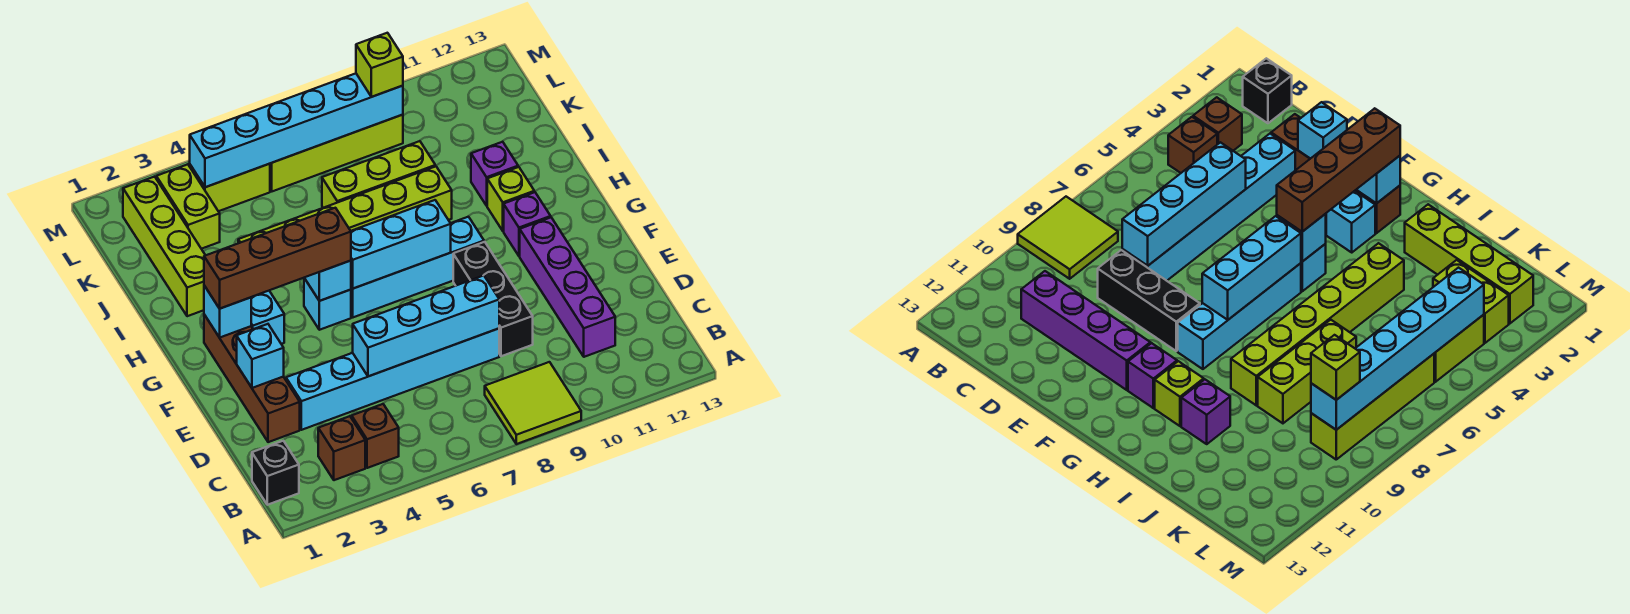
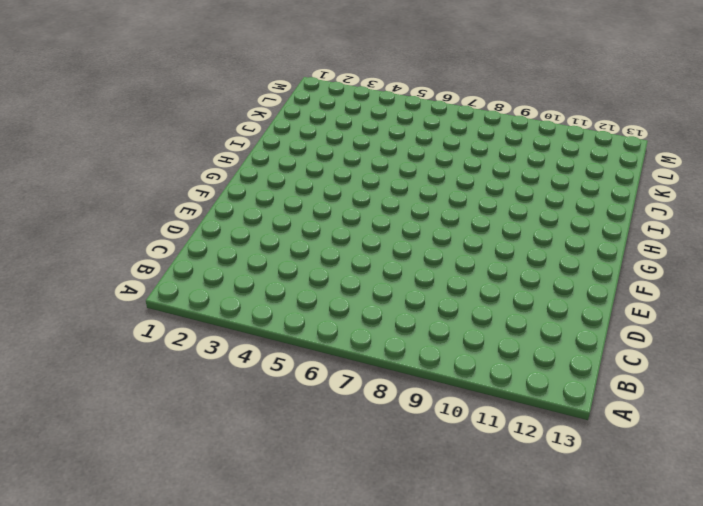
none -> lime 2x2 tile [485,362,581,444]
none -> black 1x1 brick [252,441,299,505]
none -> brown 1x1 brick [318,416,365,480]

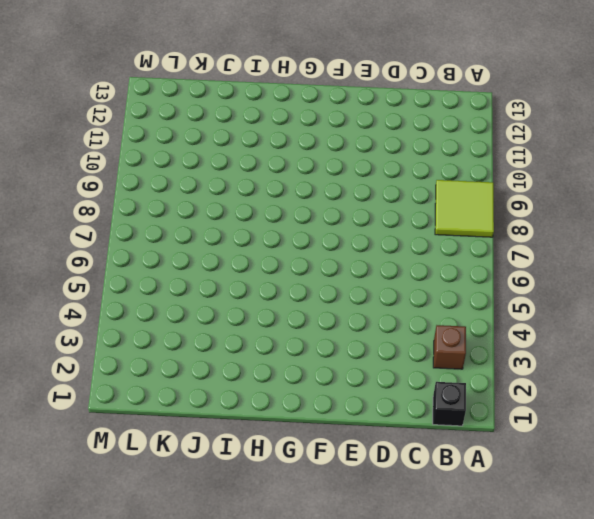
none -> brown 1x1 brick [352,404,399,468]
none -> purple 1x4 brick [520,218,615,357]
none -> brown 1x4 brick [204,315,300,442]

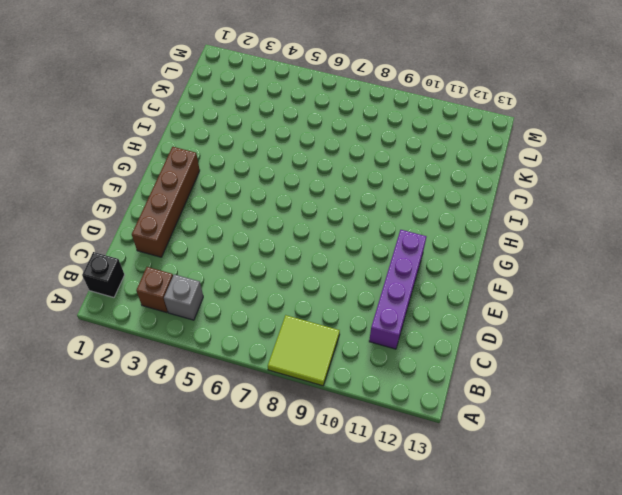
grey 1x1 brick [164,274,203,320] -> brown 1x1 brick [352,404,399,468]
none -> cyan 1x6 brick [286,329,499,430]
none -> black 1x3 brick [453,242,533,356]
none -> cyan 1x1 brick [251,291,284,344]

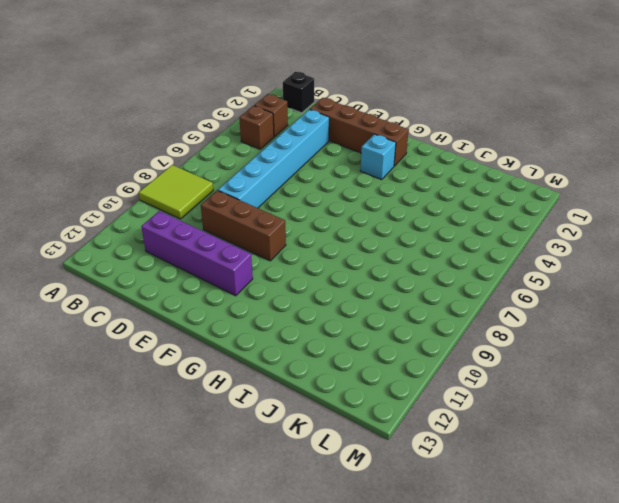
brown 1x3 brick [201,190,286,261] -> black 1x3 brick [453,242,533,356]
none -> cyan 1x1 brick [304,278,351,330]
none -> cyan 1x4 brick [351,217,484,317]
none -> purple 1x1 brick [504,192,551,256]

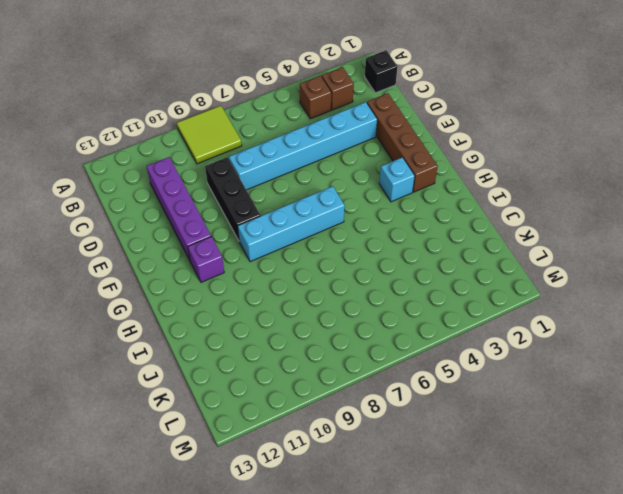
none -> cyan 1x1 brick [304,278,351,330]
none -> lime 1x1 brick [487,167,534,231]
none -> lime 1x4 brick [123,177,205,316]

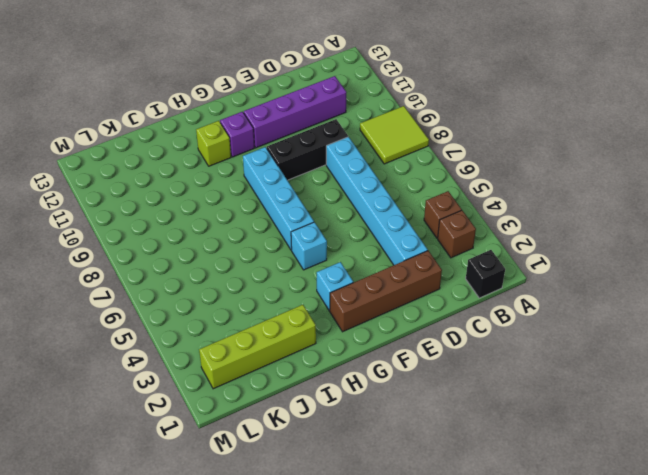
none -> lime 1x6 brick [238,166,452,243]
none -> purple 1x1 brick [471,142,518,206]
none -> lime 1x3 brick [322,141,435,208]

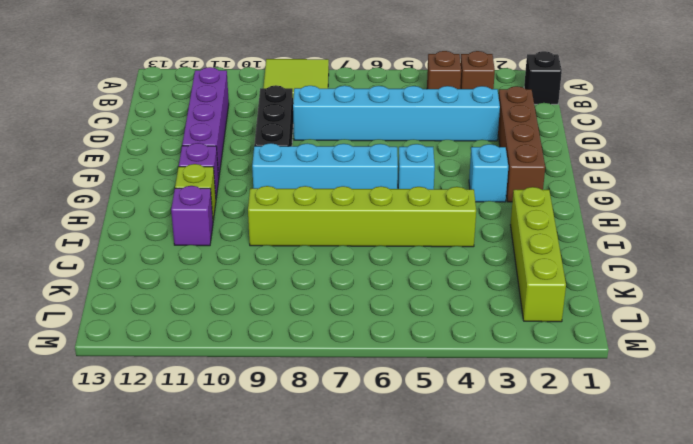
none -> lime 1x3 brick [322,141,435,208]
none -> lime 1x2 brick [156,164,220,249]
none -> lime 1x2 brick [190,164,270,211]

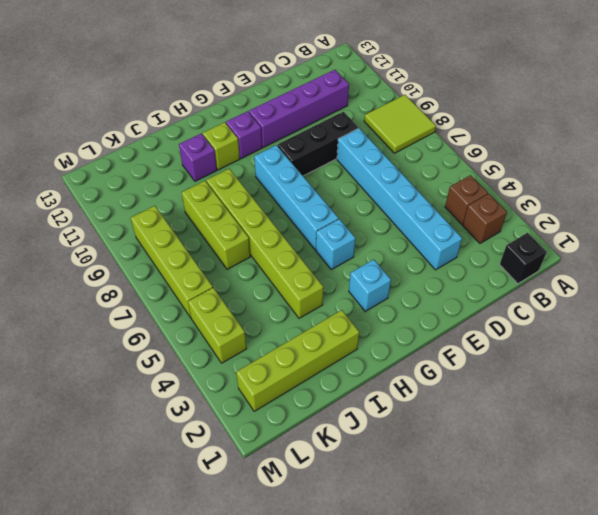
none -> brown 1x4 brick [204,315,300,442]
none -> lime 1x2 brick [156,164,220,249]
none -> cyan 1x4 brick [353,275,499,376]

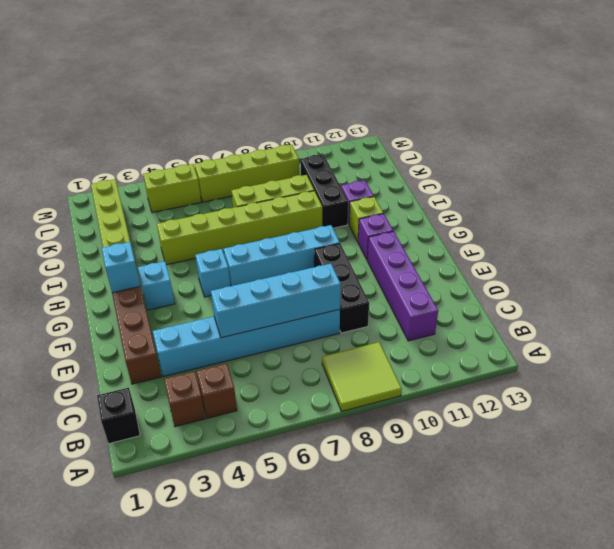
black 1x3 brick [300,155,348,228] -> none
none -> lime 1x2 brick [156,164,220,249]
none -> cyan 1x1 brick [237,324,284,388]
none -> cyan 1x1 brick [304,261,351,301]

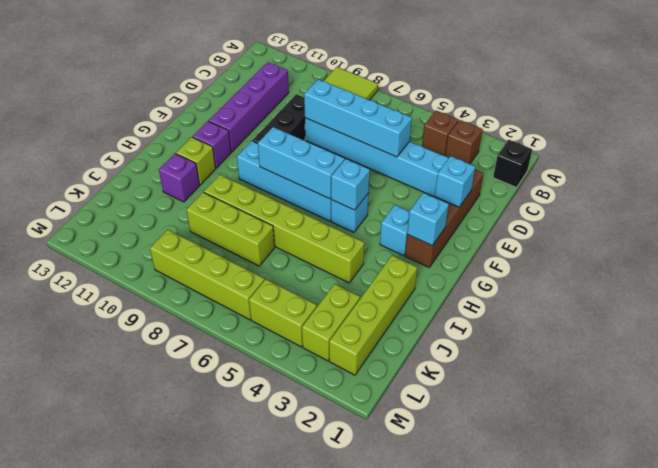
none -> cyan 1x6 brick [190,73,403,187]
none -> brown 1x4 brick [204,208,351,309]
none -> lime 1x1 brick [356,33,403,97]

